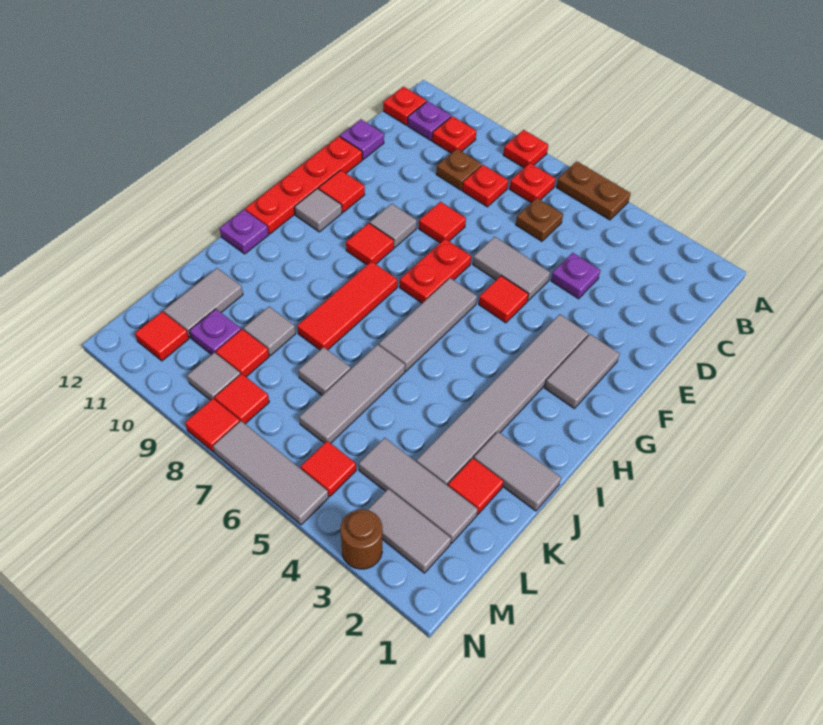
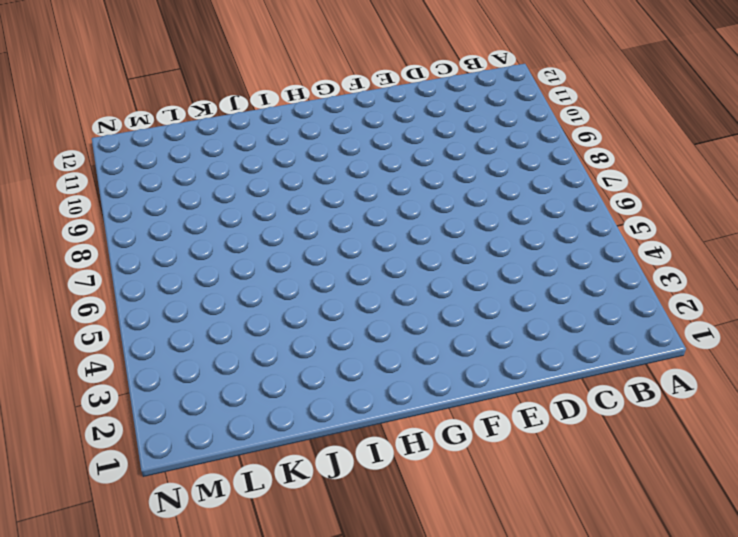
none -> brown 1x2 plate [556,161,631,220]
none -> red 1x1 plate [503,130,548,168]
none -> red 1x1 plate [509,163,556,203]
none -> red 1x1 plate [432,116,476,153]

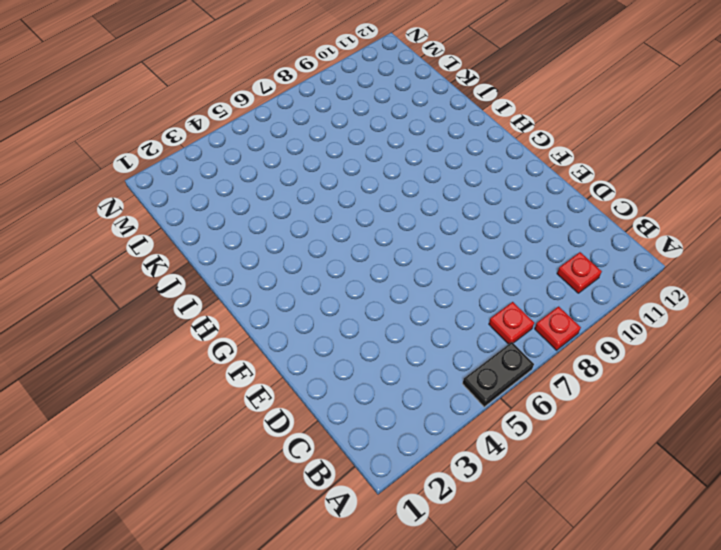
black 1x2 plate [463,342,534,407] -> brown 1x2 plate [556,161,631,220]
none -> purple 1x1 plate [408,101,451,140]
none -> red 1x1 plate [383,87,426,125]
none -> brown 1x1 plate [516,198,563,241]
none -> red 1x1 plate [462,165,508,207]

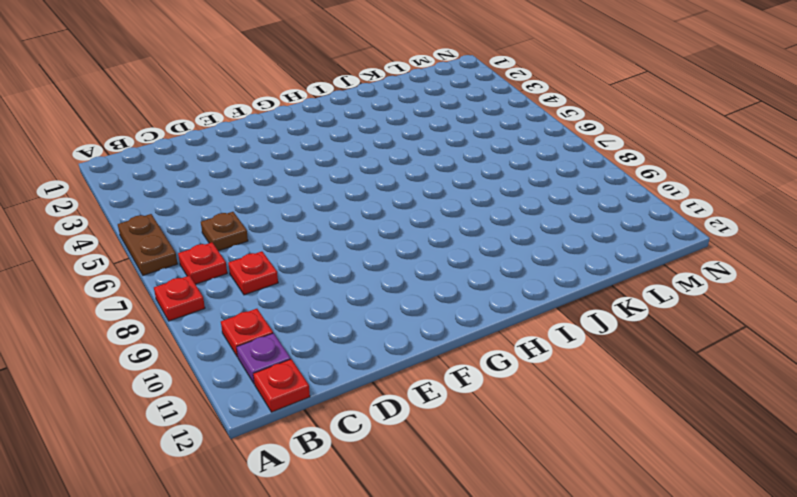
none -> brown 1x1 plate [436,149,482,190]
none -> purple 1x1 plate [551,253,600,299]
none -> purple 1x1 plate [340,119,384,159]
none -> grey 1x2 tile [473,237,550,301]

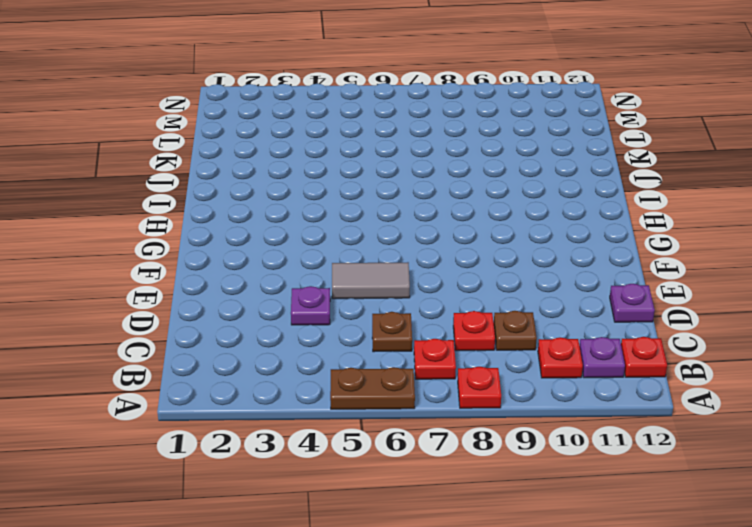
none -> red 1x1 tile [419,202,466,243]
none -> red 1x4 plate [245,136,362,234]
none -> grey 1x2 tile [545,334,620,408]
none -> grey 1x6 tile [417,314,588,486]

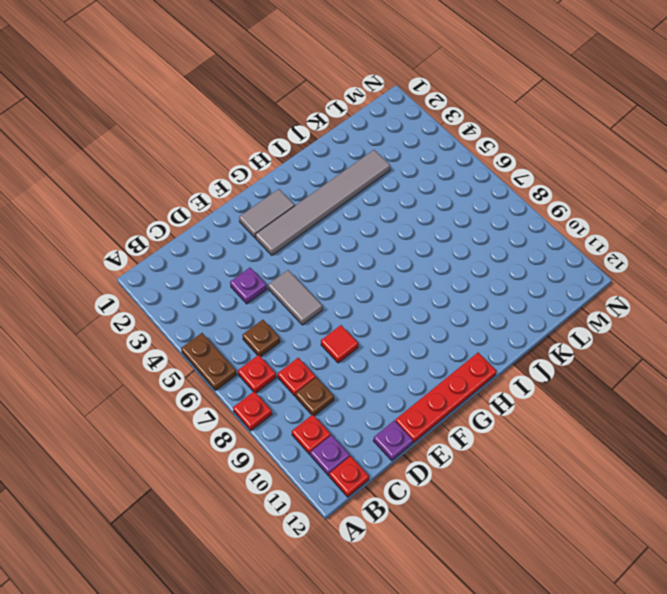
none -> red 1x1 tile [479,276,528,323]
none -> red 1x2 plate [400,239,471,303]
none -> grey 1x1 tile [370,204,417,247]
none -> red 1x1 tile [319,170,365,212]

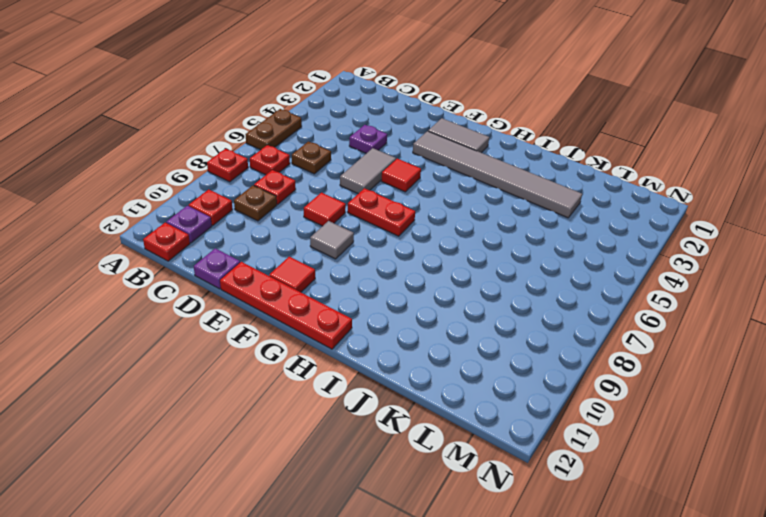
none -> grey 1x3 tile [379,278,477,371]
none -> red 1x1 tile [346,223,394,265]
none -> grey 1x1 tile [295,189,342,232]
none -> red 1x3 tile [297,261,397,350]

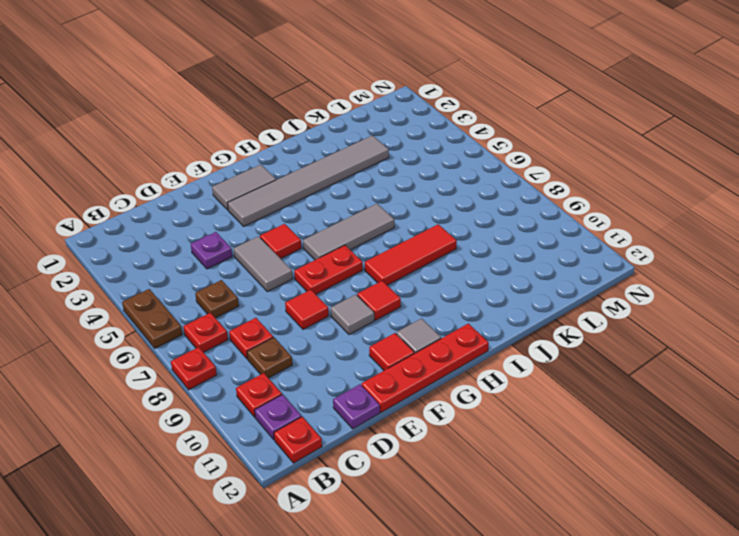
none -> purple 1x1 plate [220,210,269,254]
none -> grey 1x2 tile [474,432,561,511]
none -> grey 1x3 tile [299,344,405,443]
none -> red 1x1 tile [448,458,503,514]

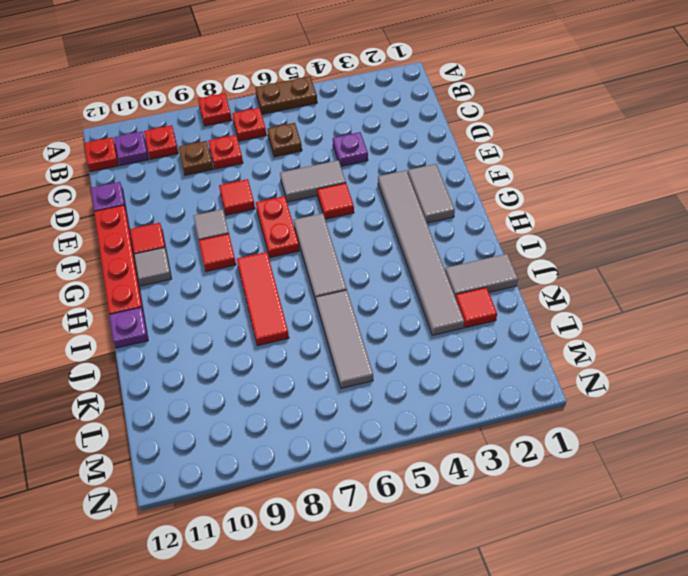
none -> grey 1x1 tile [298,347,351,395]
none -> grey 1x1 tile [244,307,296,356]
none -> grey 1x2 tile [164,268,243,338]
none -> grey 1x3 tile [359,438,478,543]

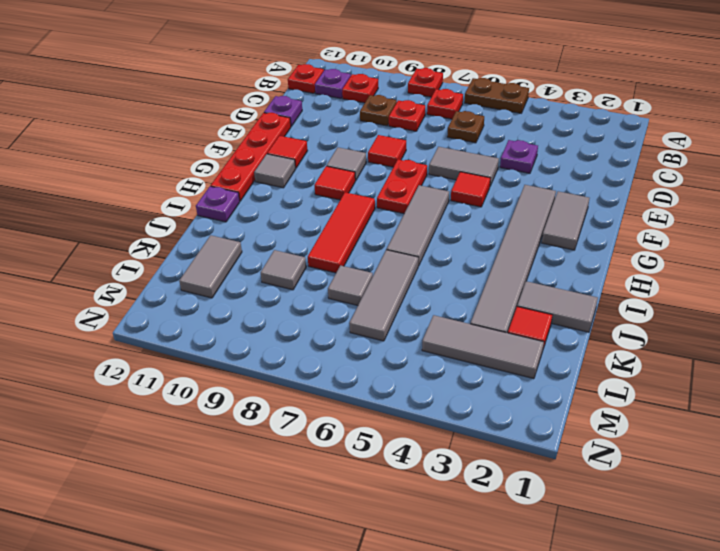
none -> red 1x1 tile [216,329,269,377]
none -> purple 1x1 plate [190,309,241,355]
none -> grey 1x2 tile [368,489,451,573]
none -> red 1x1 tile [301,441,356,496]

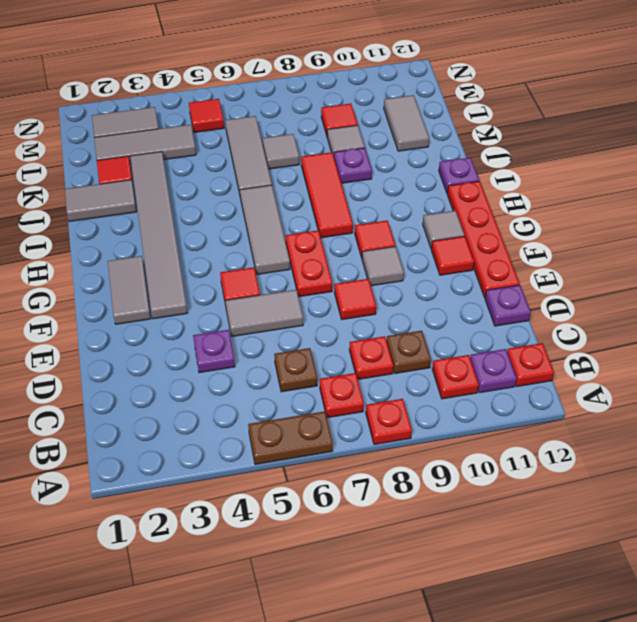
purple 1x1 plate [334,148,372,183] -> purple 1x1 plate moved to [190,309,241,355]
none -> red 1x1 tile [215,374,269,424]
none -> grey 1x1 tile [187,352,240,400]
none -> red 1x1 tile [135,311,189,361]
none -> brown 1x1 round brick [341,509,383,569]

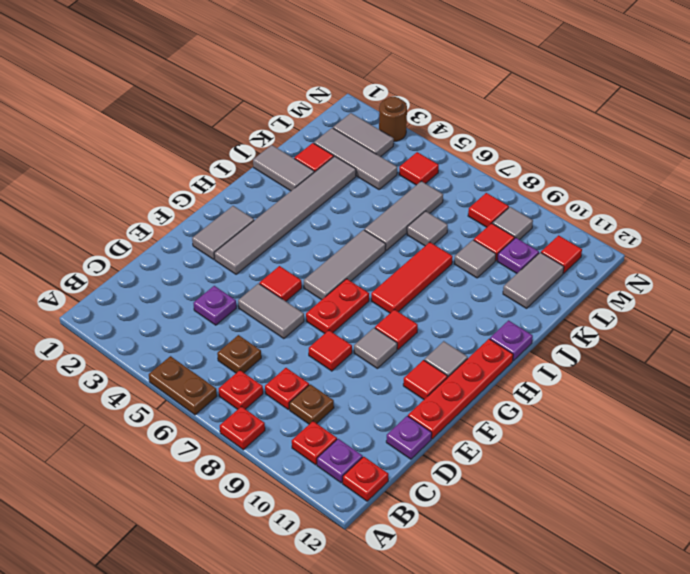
none -> grey 1x3 tile [213,421,328,525]
none -> red 1x1 tile [185,399,240,452]

